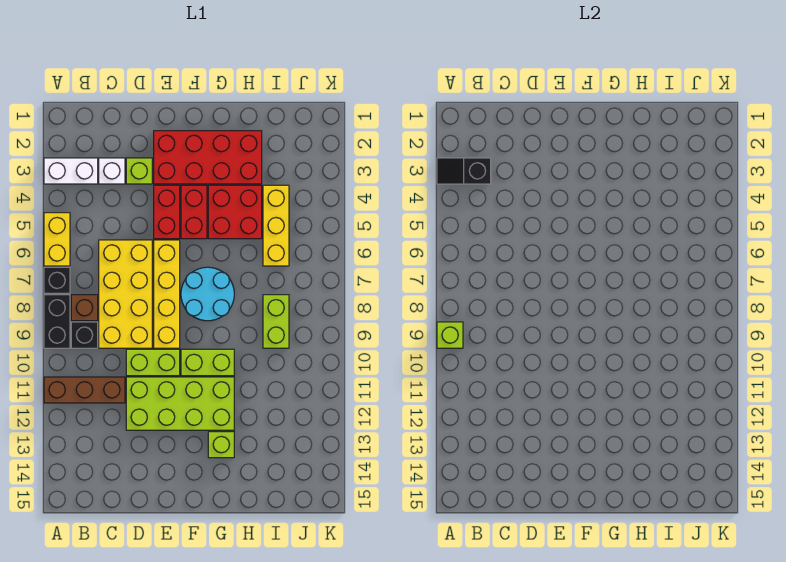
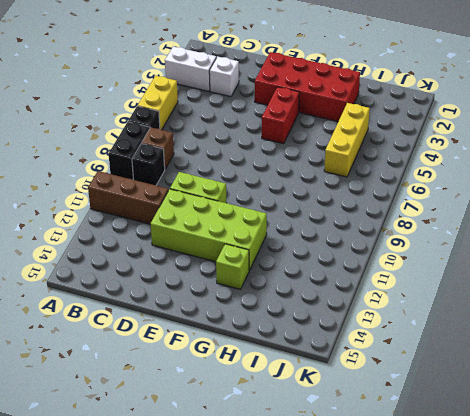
none -> yellow 2x4 brick [99,240,152,348]
none -> lime 1x1 brick [126,158,152,184]
none -> red 1x2 brick [154,185,180,239]

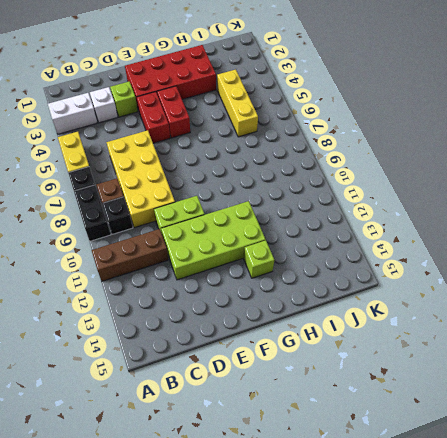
none -> yellow 1x4 brick [154,240,180,348]
none -> cyan 2x2 round brick [181,267,234,321]
none -> lime 1x2 brick [181,349,234,376]

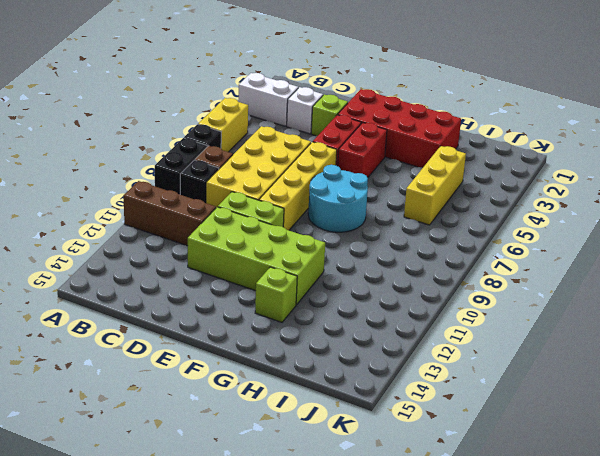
none -> lime 1x2 brick [181,349,234,376]
none -> red 2x2 brick [208,185,262,239]
none -> lime 1x2 brick [263,295,289,348]

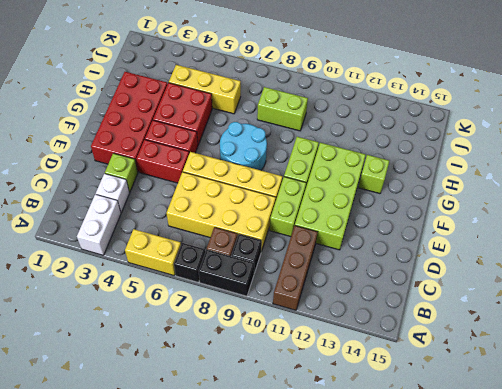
none -> black 1x2 slope [437,158,491,184]
none -> lime 1x1 brick [437,322,463,348]

